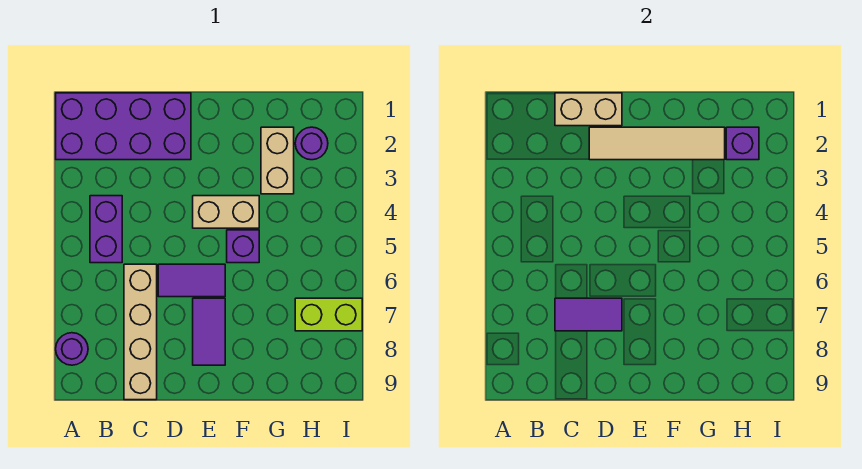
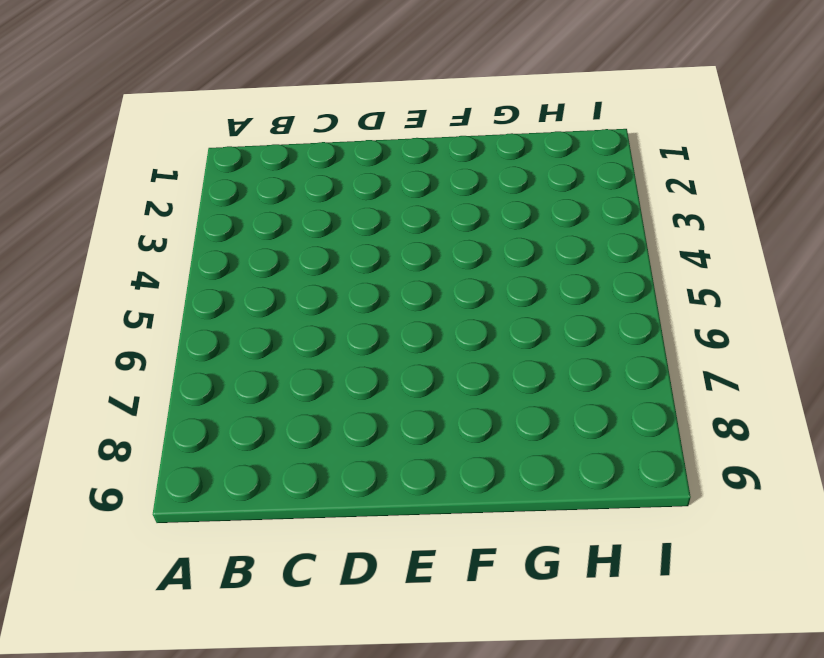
none -> purple 2x4 brick [56,93,191,160]
none -> purple 1x1 round brick [56,333,88,365]
none -> purple 1x2 brick [90,196,122,263]

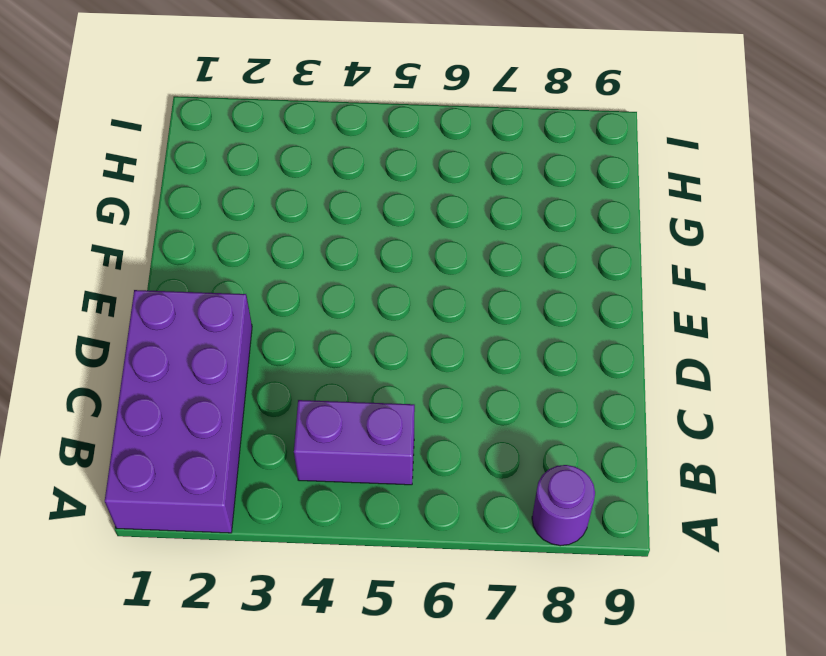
none -> tan 1x4 brick [124,264,157,400]
none -> purple 1x2 tile [158,264,225,297]
none -> tan 1x2 brick [193,196,259,228]

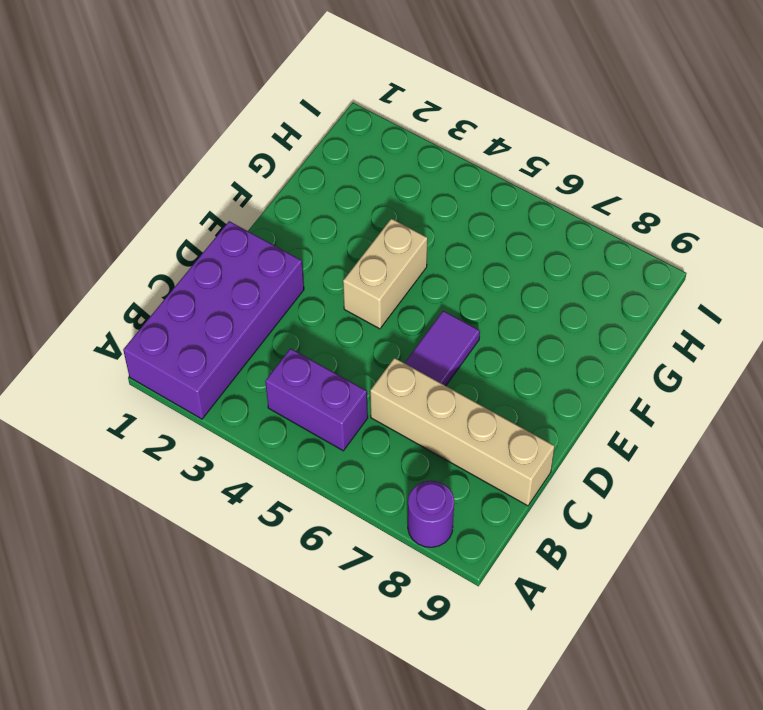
none -> purple 1x2 tile [193,298,225,365]
none -> purple 1x1 brick [227,230,259,263]
none -> tan 1x2 brick [261,127,294,194]

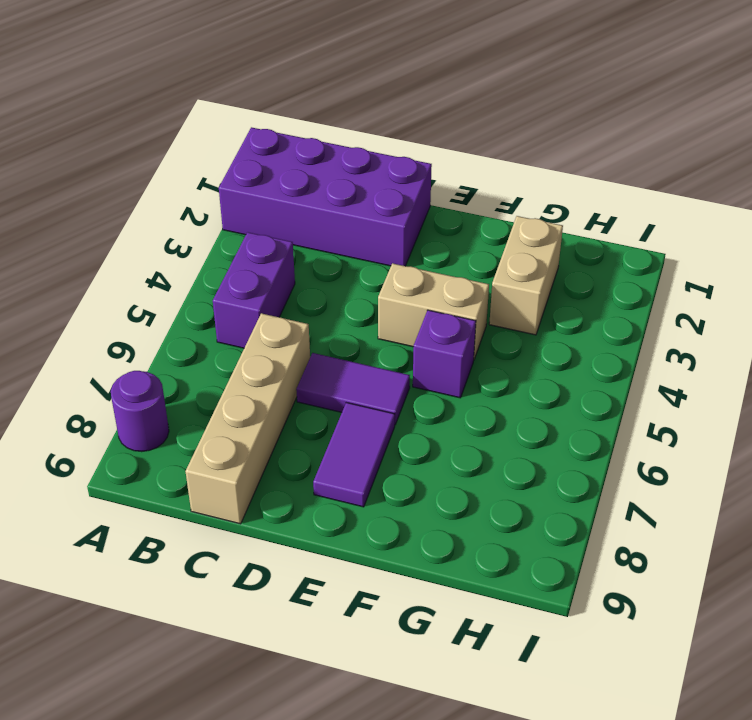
none -> purple 1x1 round brick [295,127,328,160]
none -> lime 1x2 brick [295,298,362,331]
none -> tan 1x2 brick [555,93,622,126]

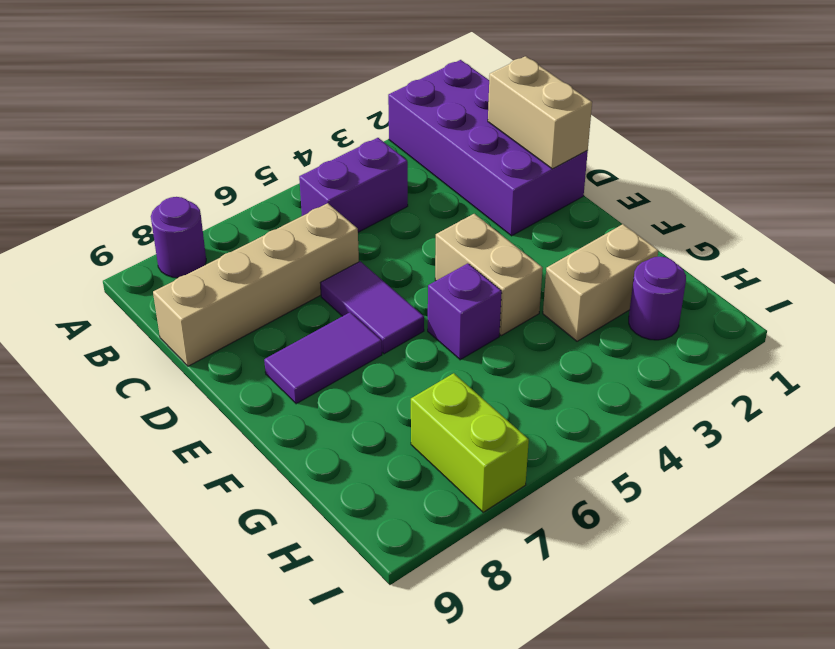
none -> purple 1x2 tile [555,298,622,331]
none -> tan 1x4 tile [589,127,725,160]
none -> purple 1x1 brick [726,127,759,160]

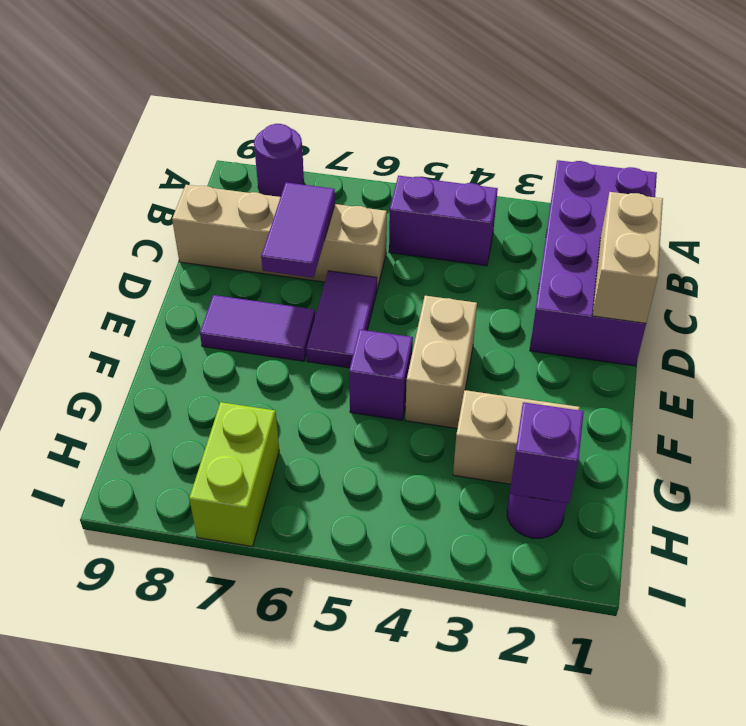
none -> tan 1x4 tile [589,127,725,160]

